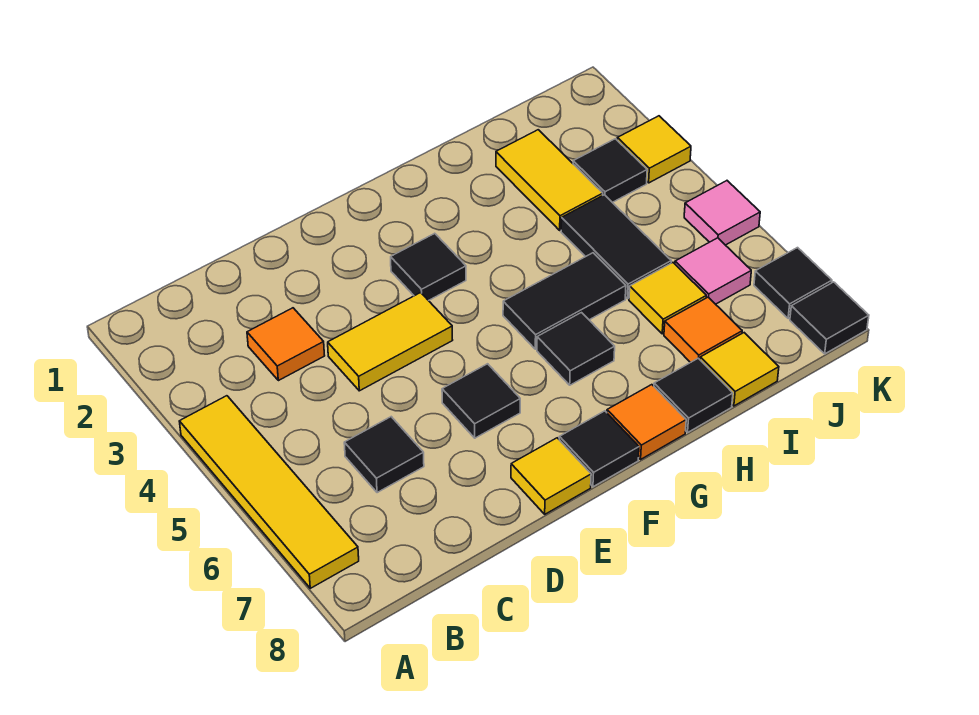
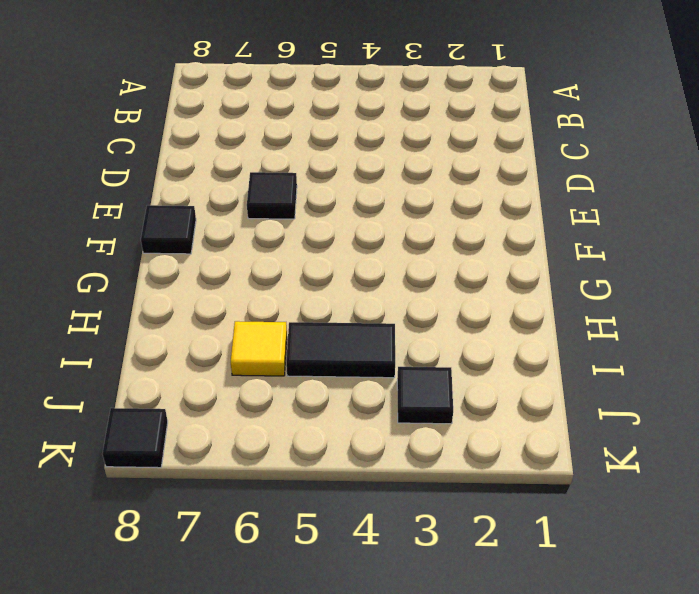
none -> yellow 1x4 tile [179,396,359,588]
none -> orange 1x1 tile [247,308,325,381]
none -> black 1x1 tile [344,417,424,493]

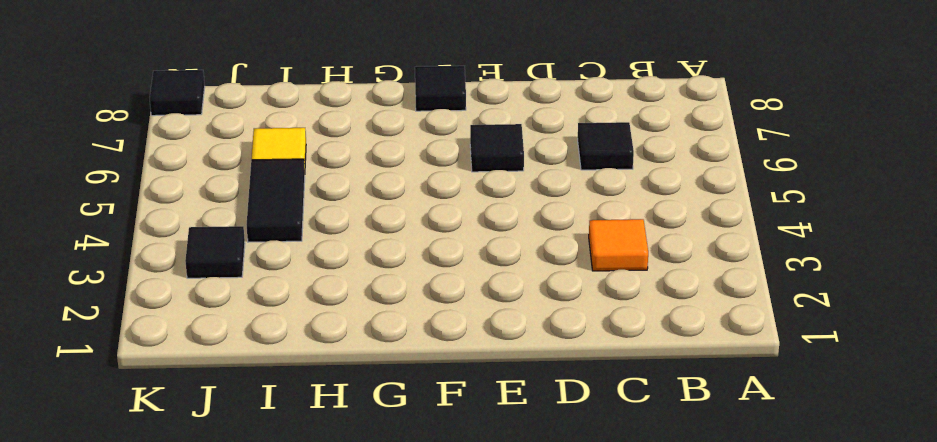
none -> yellow 1x4 tile [179,396,359,588]
none -> yellow 1x2 tile [328,293,452,391]
none -> yellow 1x1 tile [511,438,591,514]

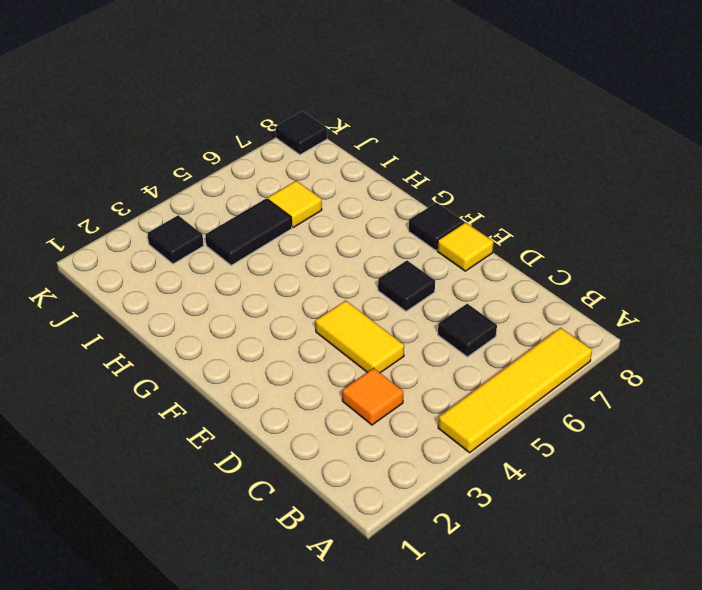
none -> black 1x1 tile [391,233,466,301]
none -> black 1x2 tile [503,253,626,349]
none -> black 1x1 tile [537,313,615,385]

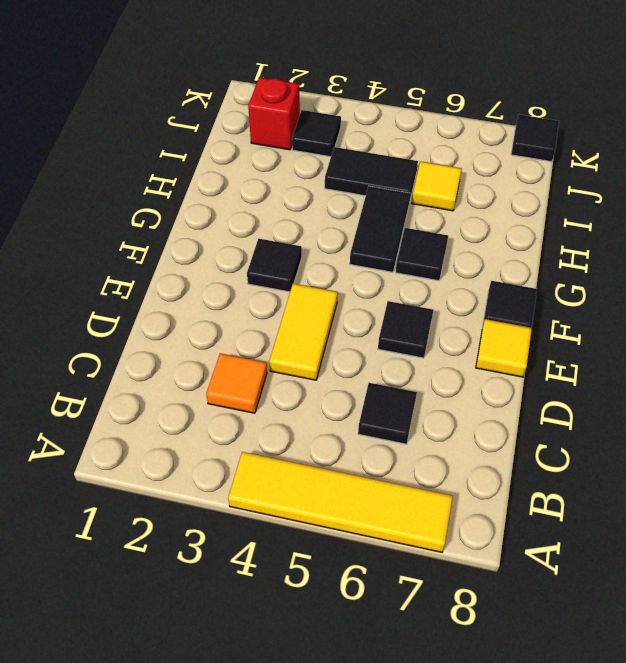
red 1x1 brick [248,77,300,150] -> none
none -> orange 1x1 tile [607,385,686,459]
none -> black 1x1 tile [654,358,733,432]
none -> yellow 1x2 tile [496,130,603,230]

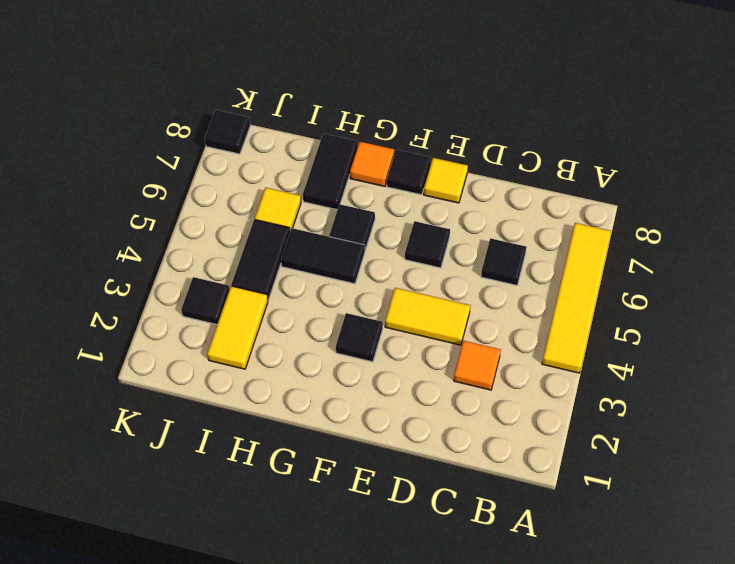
black 1x2 tile [303,134,358,210] -> black 1x1 tile [654,358,733,432]
none -> orange 1x1 tile [664,297,742,363]
none -> yellow 1x1 tile [700,333,779,406]
none -> pink 1x1 tile [675,238,751,304]

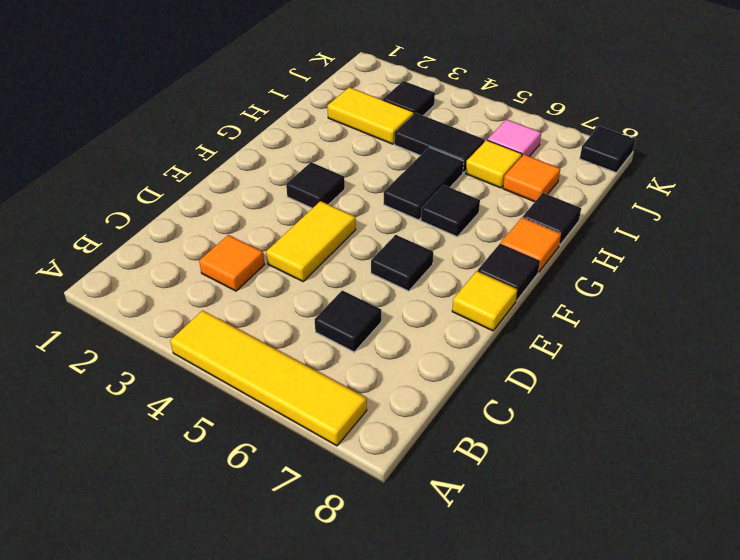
none -> yellow 1x1 tile [700,333,779,406]
none -> yellow 1x1 tile [617,116,691,183]
none -> pink 1x1 tile [684,181,760,245]

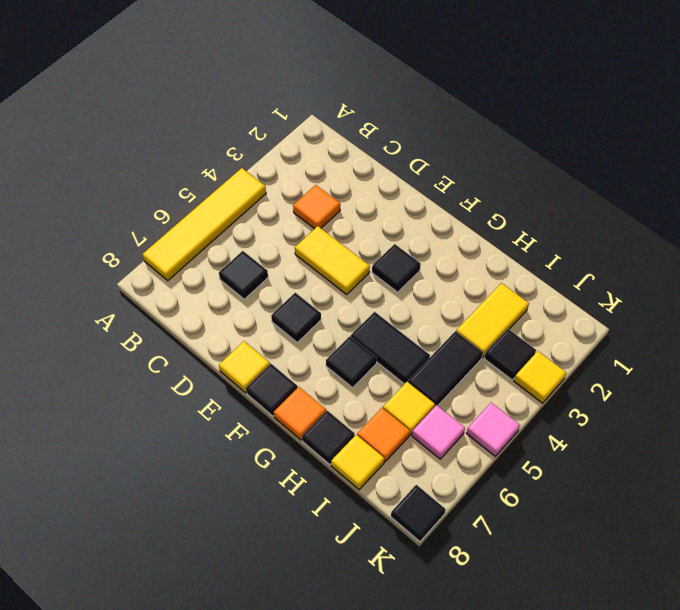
none -> black 1x1 tile [754,248,832,319]

